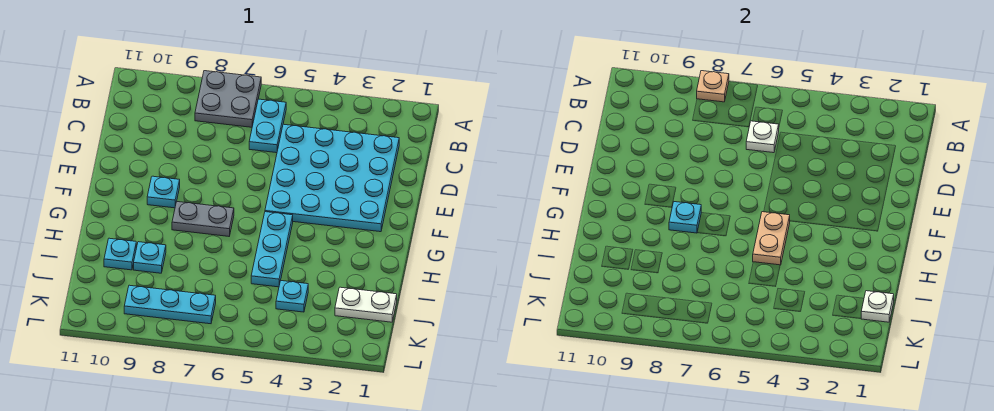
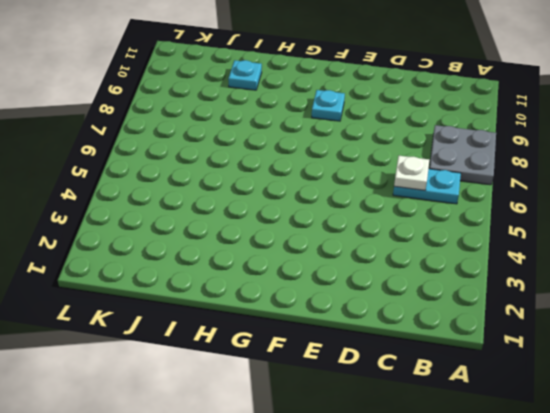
none -> cyan 4x4 plate [265,124,399,232]
none -> cyan 1x3 plate [251,212,293,287]
none -> grey 1x2 plate [172,201,234,236]

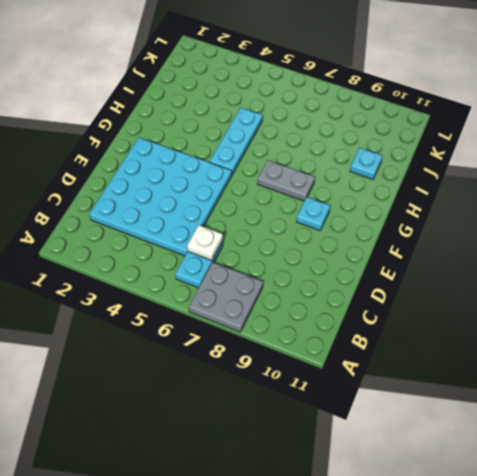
none -> cyan 1x1 plate [134,242,166,273]
none -> white 1x2 plate [335,287,397,322]
none -> cyan 1x1 plate [276,281,308,312]

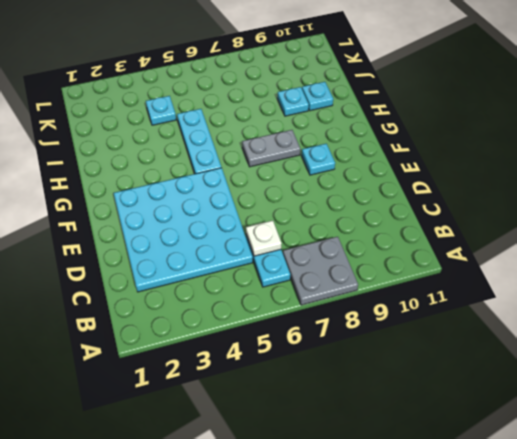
none -> white 1x2 plate [335,287,397,322]
none -> cyan 1x3 plate [124,285,216,324]
none -> tan 1x1 plate [697,71,729,102]

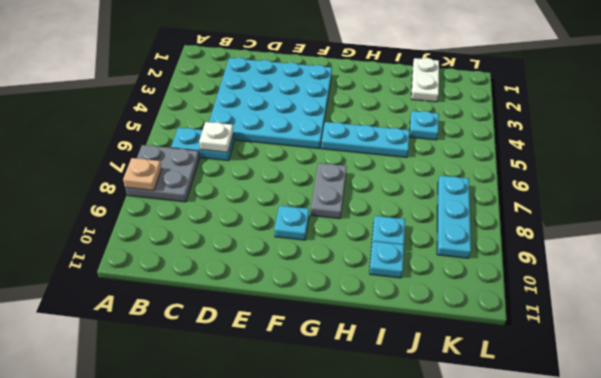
none -> tan 1x2 plate [753,212,790,265]
none -> cyan 1x1 plate [669,201,701,233]
none -> white 1x1 plate [861,291,894,322]

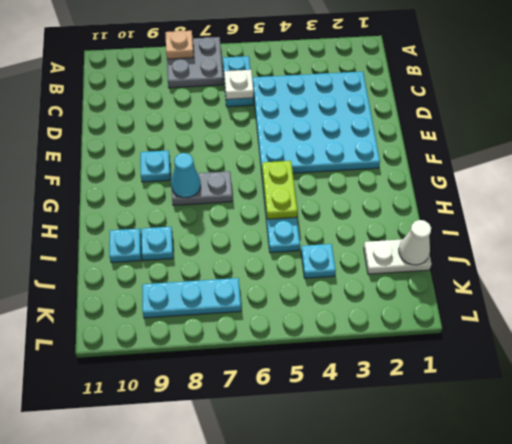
lime 1x2 plate [262,161,297,219] -> tan 1x2 plate [753,212,790,265]
cyan 1x1 cone [171,153,201,198] -> cyan 1x1 plate [669,201,701,233]
white 1x1 cone [399,220,431,265] -> white 1x1 plate [861,291,894,322]

